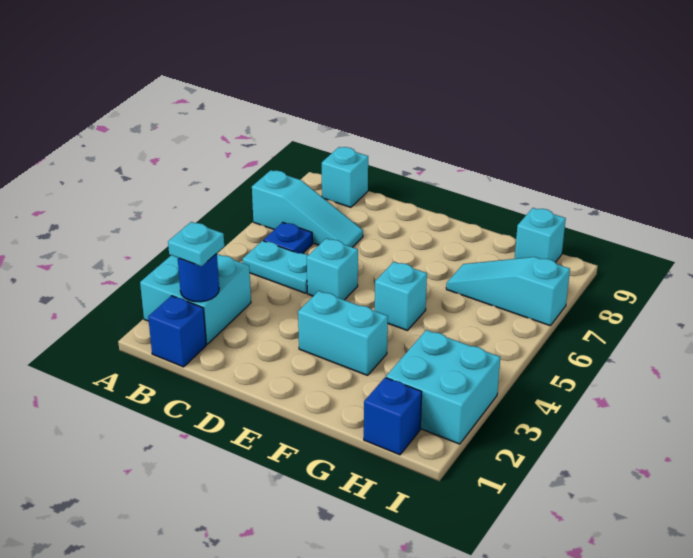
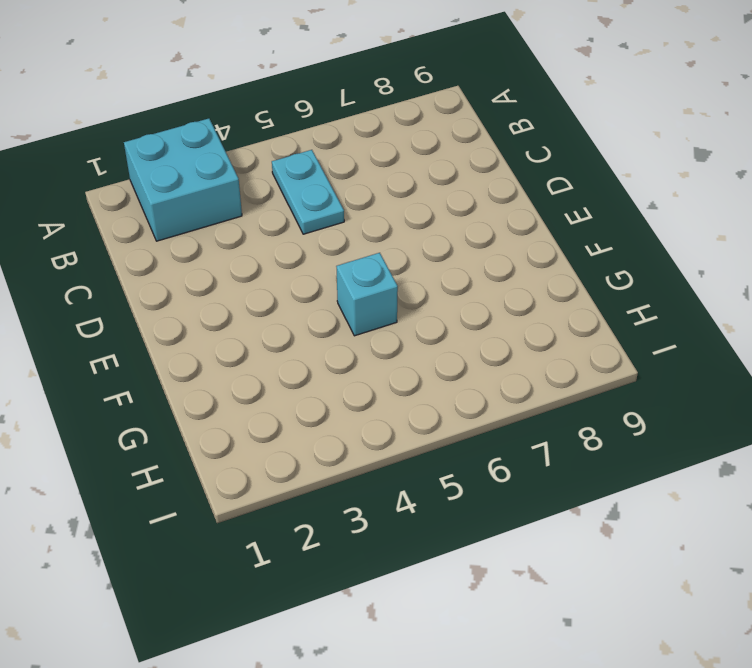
none -> cyan 1x3 slope [252,170,363,247]
none -> blue 1x1 brick [148,296,206,367]
none -> blue 1x1 plate [263,222,313,254]

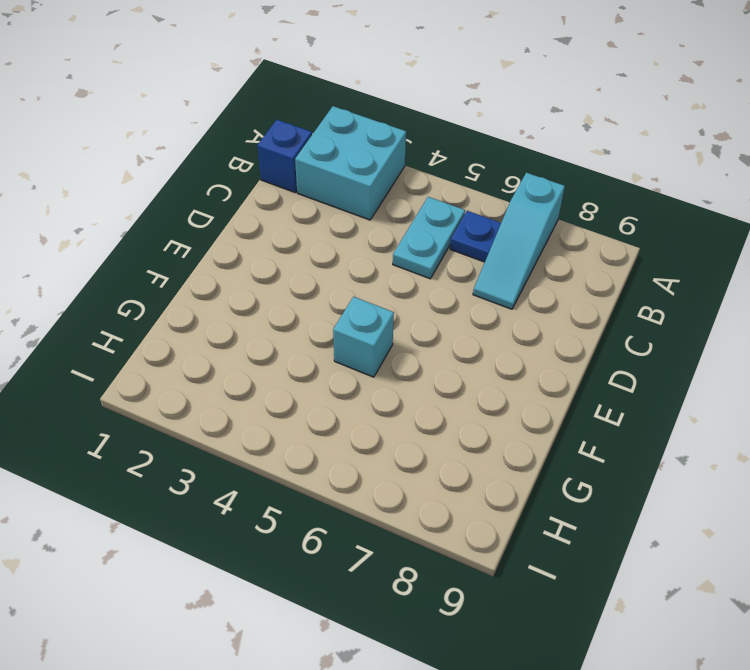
none -> cyan 1x1 brick [322,147,368,207]
none -> cyan 1x1 brick [307,238,358,300]
none -> cyan 1x2 brick [298,291,388,375]

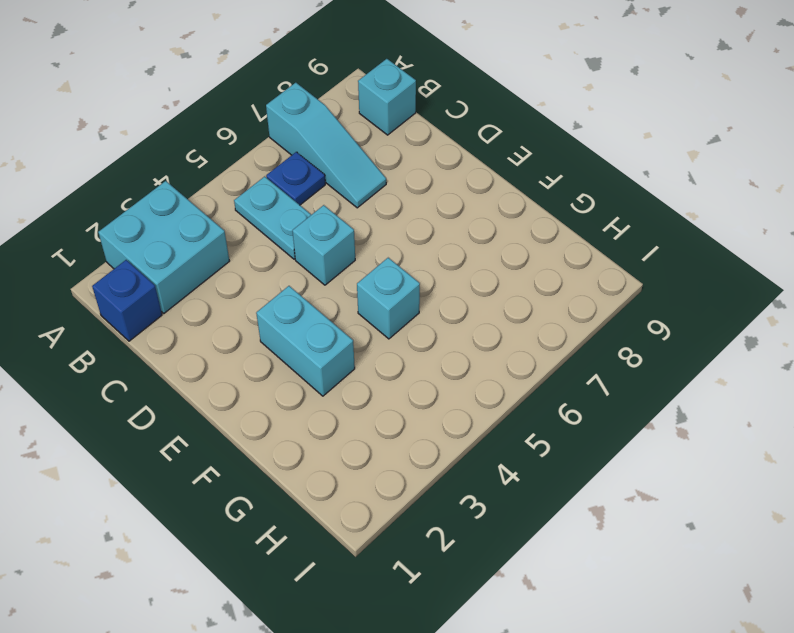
none -> cyan 1x3 slope [446,257,570,326]
none -> blue 1x1 brick [364,378,422,455]
none -> cyan 2x2 brick [386,330,500,444]

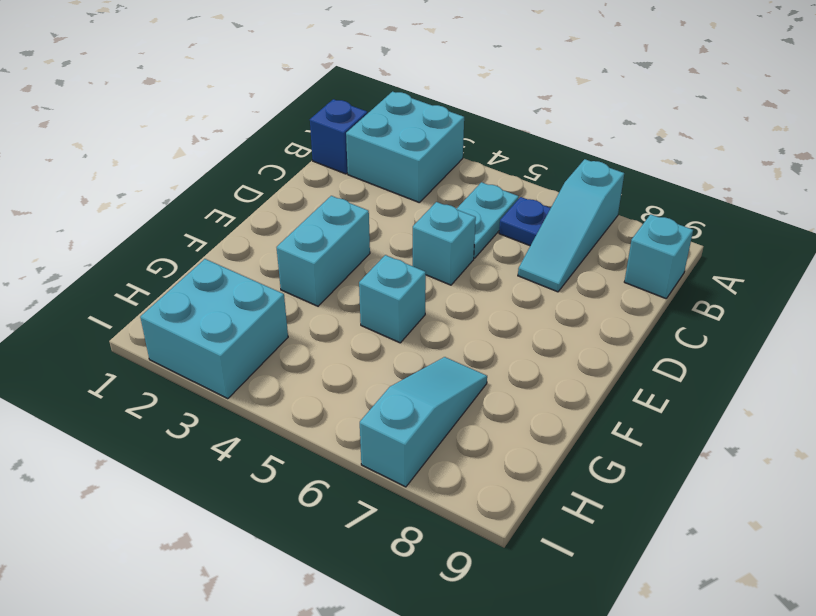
none -> blue 1x1 brick [364,378,422,455]
none -> cyan 1x1 brick [515,208,566,262]
none -> blue 1x1 round brick [178,253,219,302]

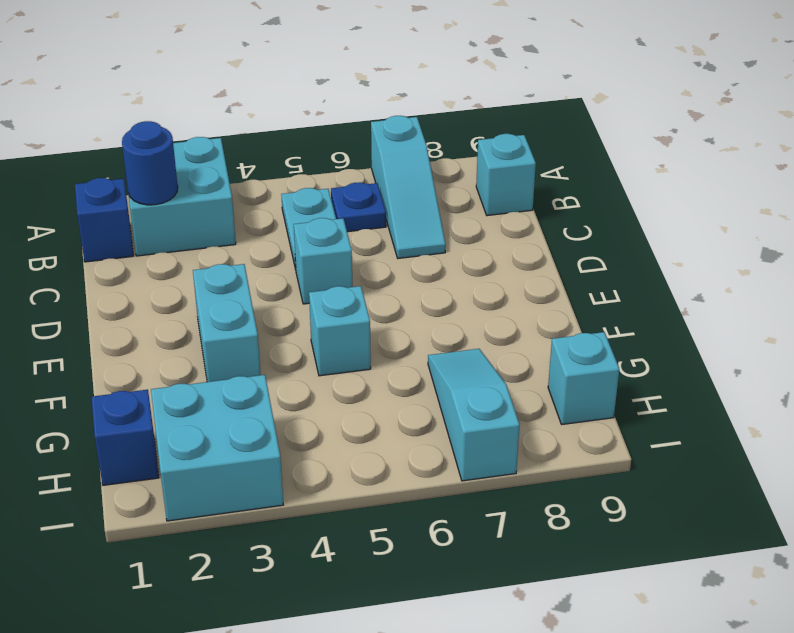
none -> cyan 1x1 plate [168,222,224,266]

